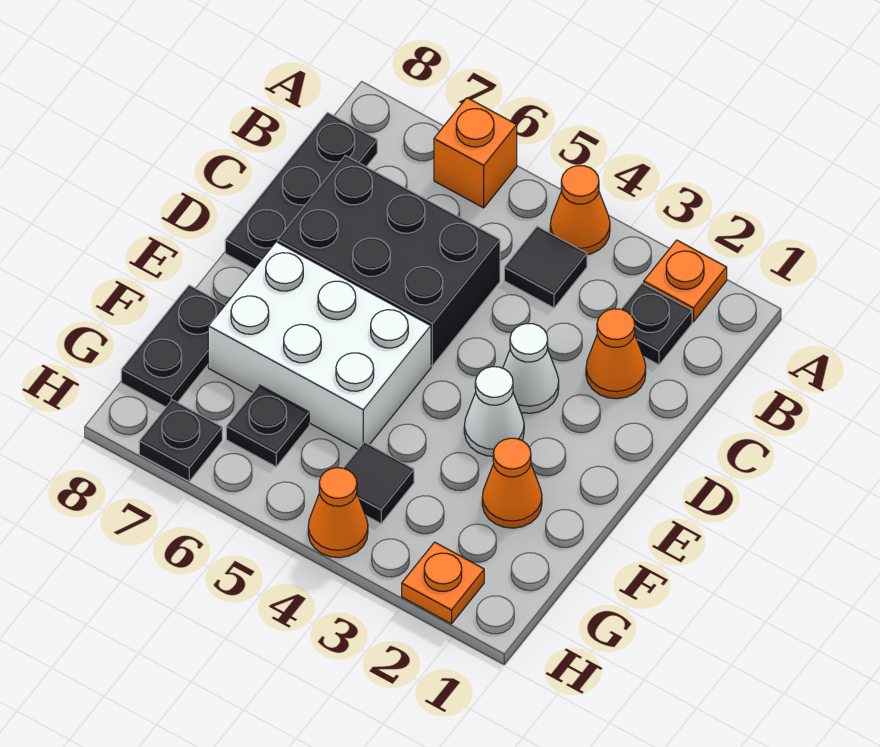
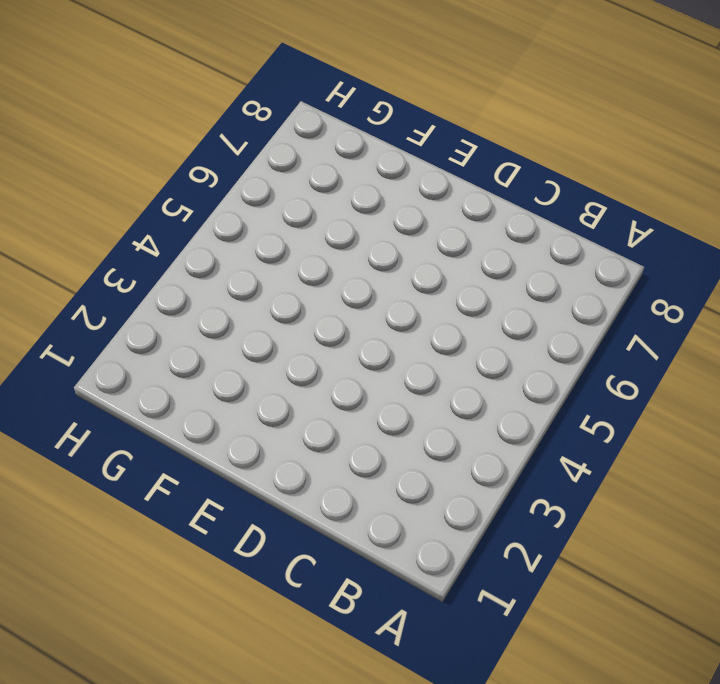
none -> orange 1x1 plate [644,240,727,322]
none -> orange 1x1 cone [550,166,610,254]
none -> orange 1x1 brick [434,98,517,208]

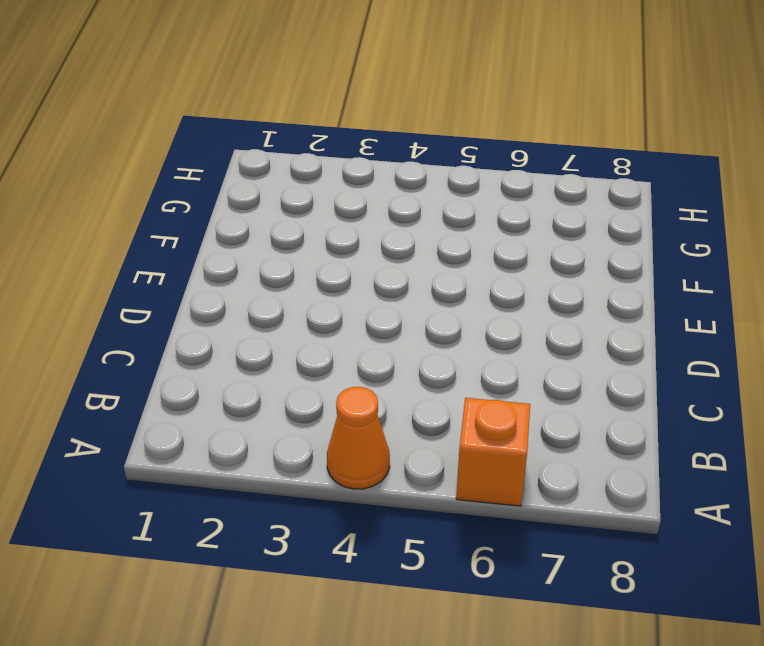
none -> orange 1x1 plate [644,240,727,322]
none -> black 1x1 plate [621,283,692,365]
none -> black 1x1 tile [504,226,587,308]

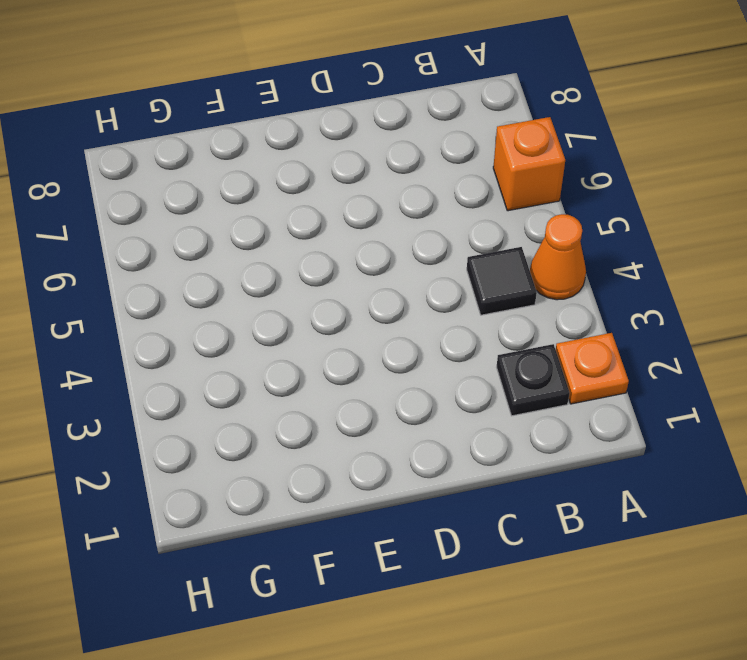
none -> black 1x3 plate [225,112,377,269]
none -> orange 1x1 cone [586,309,646,399]
none -> black 2x3 brick [278,156,500,366]

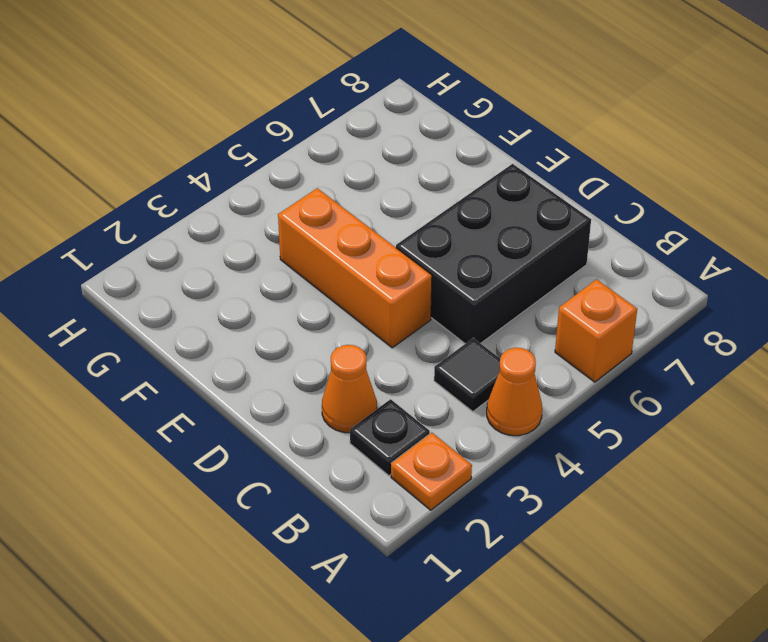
orange 1x3 brick [278,188,432,348] -> none
none -> black 1x3 plate [225,112,377,269]
none -> white 1x1 cone [503,324,559,413]
none -> white 1x1 cone [464,367,524,456]

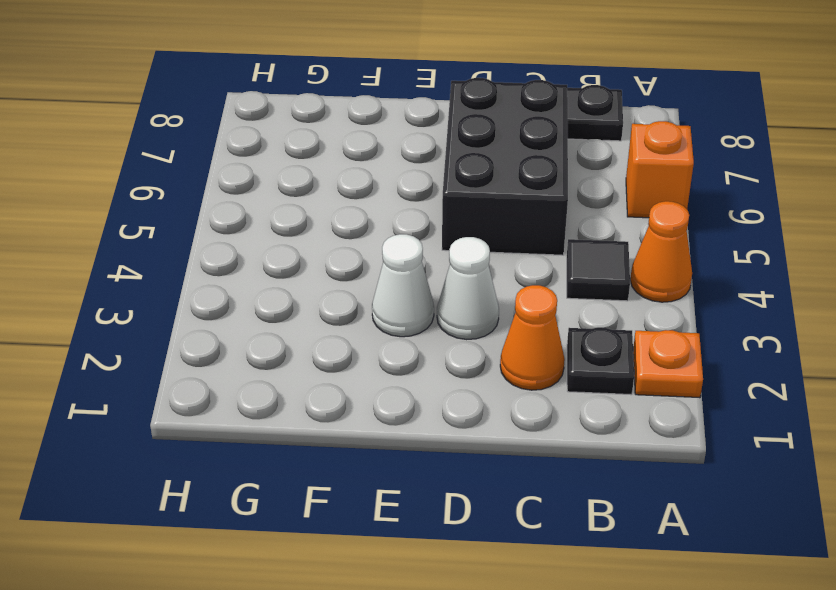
none -> white 2x3 brick [208,242,431,449]
none -> orange 1x1 cone [482,438,542,528]
none -> black 1x2 plate [121,285,225,407]

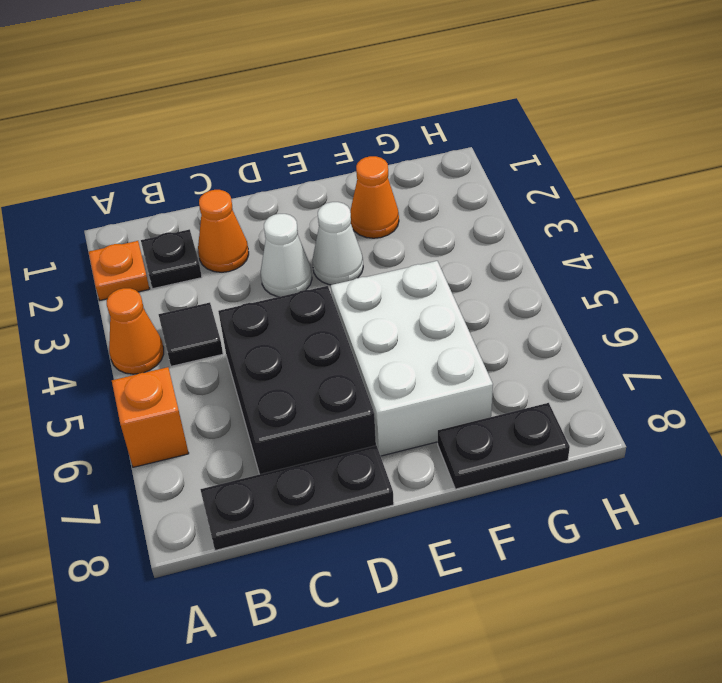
none -> black 1x1 tile [344,442,414,524]
none -> black 1x1 plate [226,385,309,467]
none -> orange 1x1 plate [402,542,484,624]

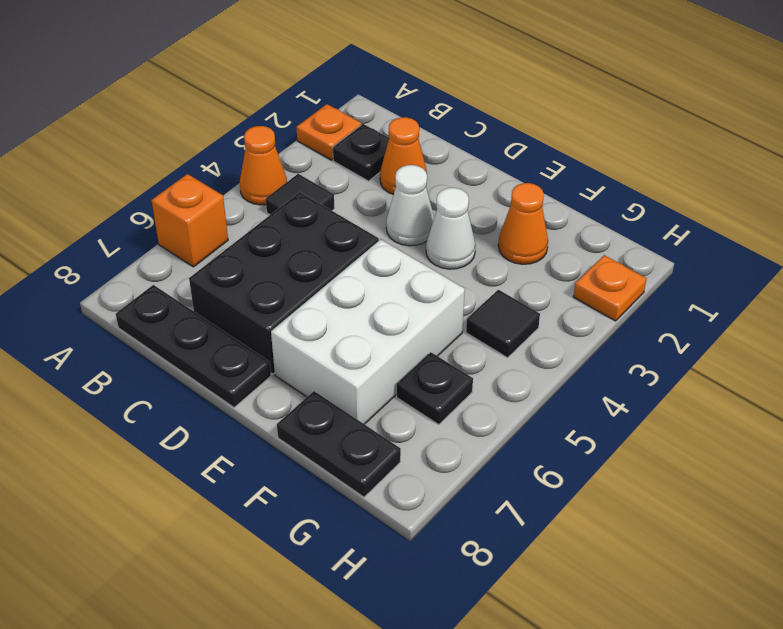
none -> orange 1x1 cone [308,468,368,558]
none -> black 1x1 plate [139,400,222,481]

